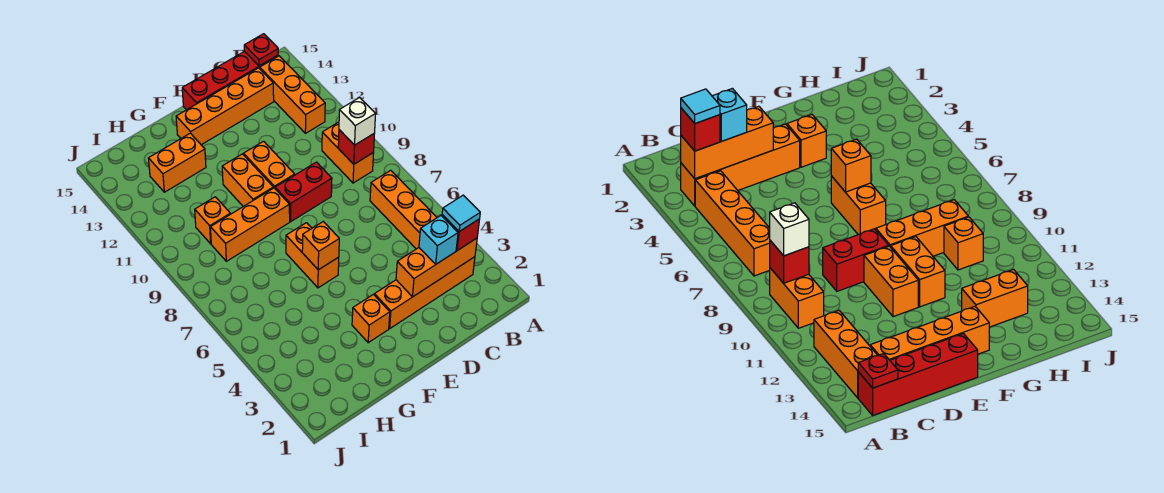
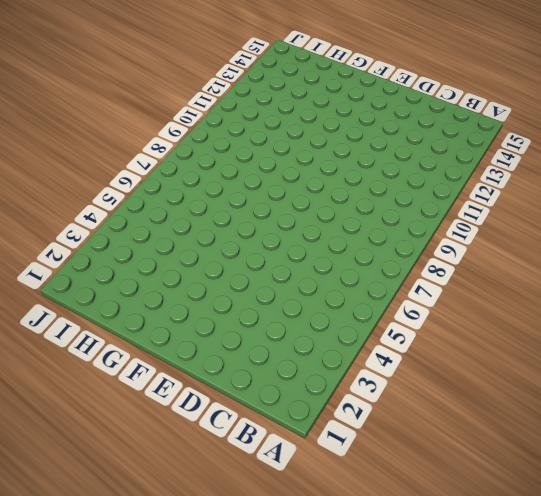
none -> orange 1x4 brick [374,257,475,328]
none -> orange 1x4 brick [370,170,437,249]
none -> orange 1x2 brick [322,122,374,183]

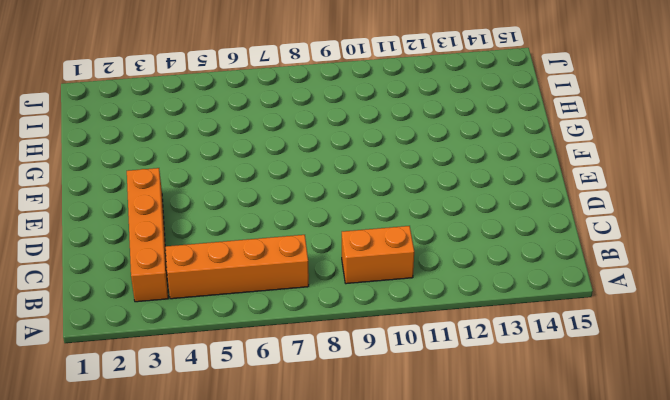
none -> orange 1x3 brick [260,56,325,133]
none -> red 1x4 brick [182,51,278,110]
none -> orange 1x4 brick [176,68,274,145]

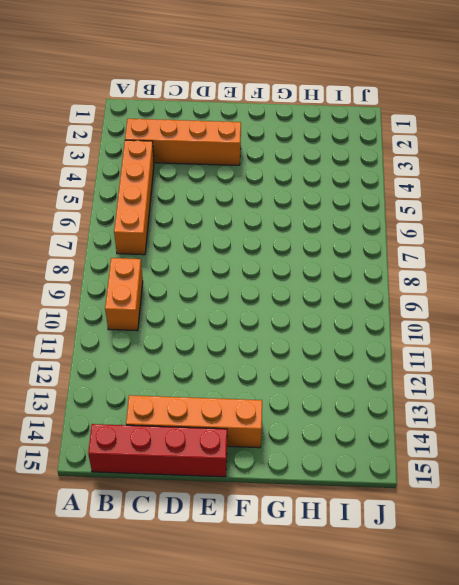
none -> orange 1x3 brick [260,56,325,133]
none -> red 1x2 brick [275,162,332,222]
none -> orange 1x2 brick [244,141,295,188]

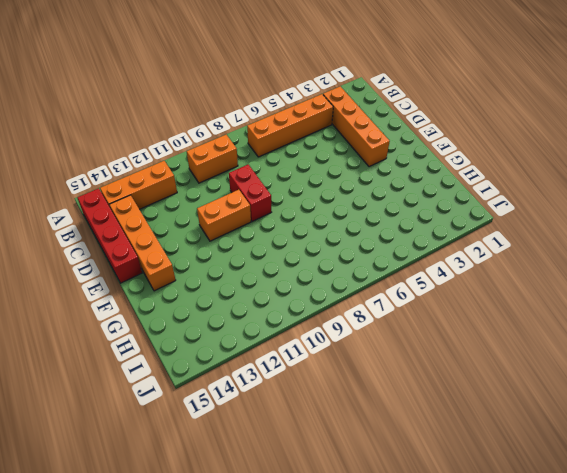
none -> orange 1x1 brick [352,294,390,343]
none -> orange 1x2 brick [286,223,339,288]
none -> orange 1x3 brick [211,188,290,261]

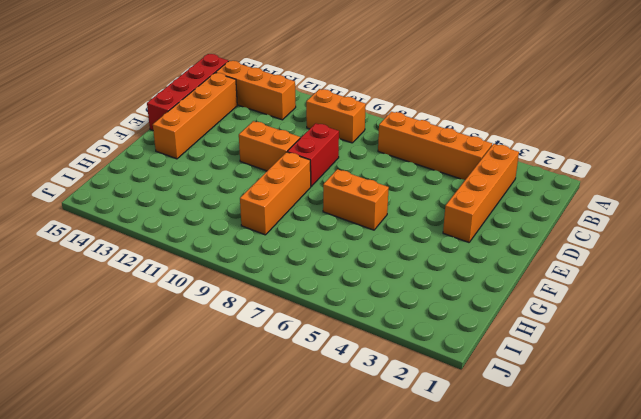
none -> orange 1x1 brick [352,294,390,343]
none -> orange 1x2 brick [222,154,273,206]
none -> orange 1x2 brick [148,133,206,192]

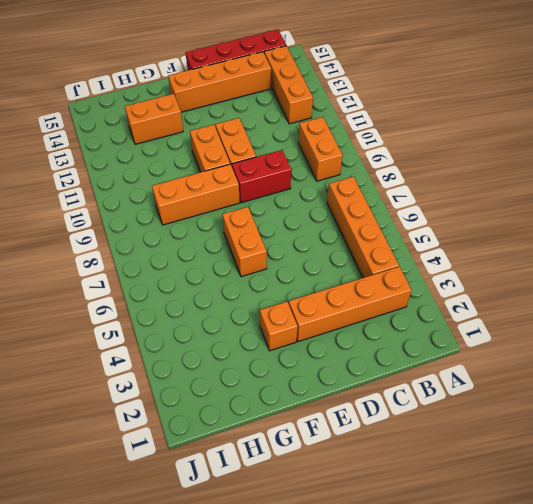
none -> orange 1x1 brick [195,197,230,244]
none -> orange 1x3 brick [396,238,477,297]
none -> red 1x1 brick [338,130,375,164]

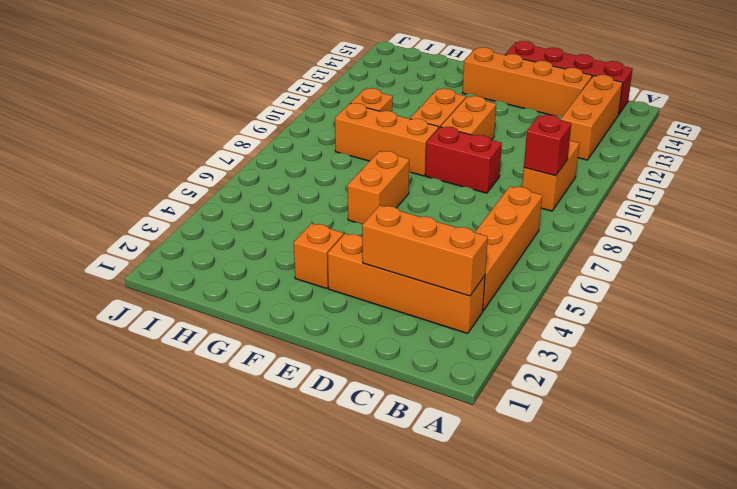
none -> orange 1x2 brick [148,133,206,192]
none -> red 1x1 plate [244,34,278,66]
none -> orange 1x1 brick [302,222,339,270]

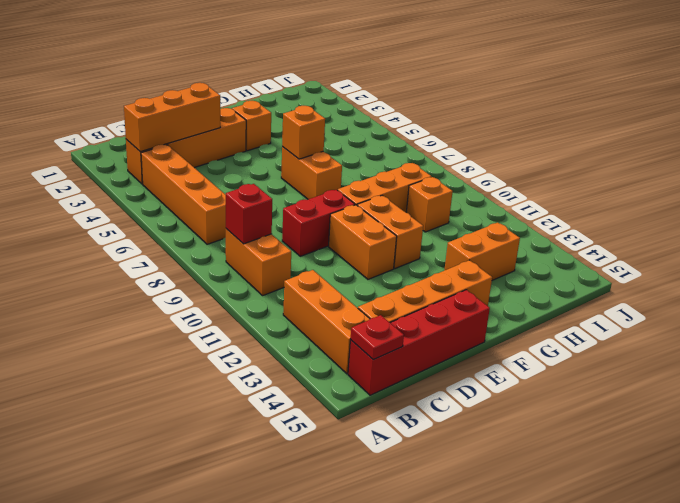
none -> red 1x1 brick [442,215,480,251]
none -> white 1x1 brick [339,98,376,145]
none -> cyan 1x1 brick [419,216,458,264]

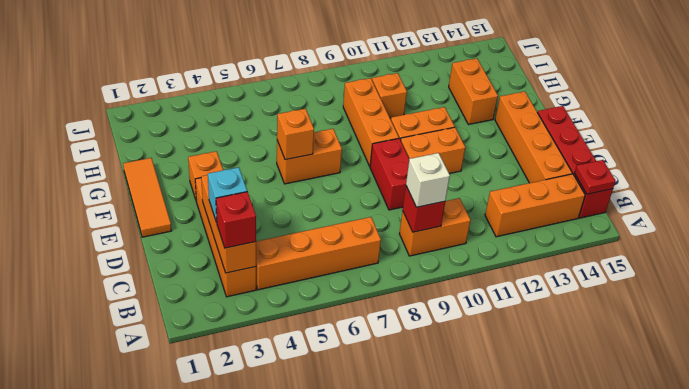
orange 1x3 tile [123,158,171,237] -> none
none -> cyan 1x1 tile [442,195,480,232]

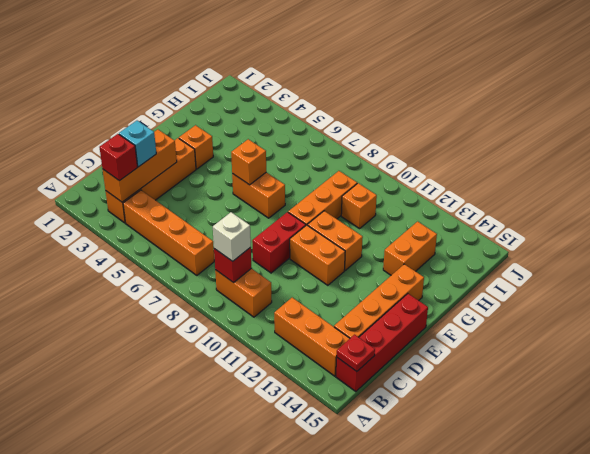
none -> cyan 1x1 tile [442,195,480,232]

